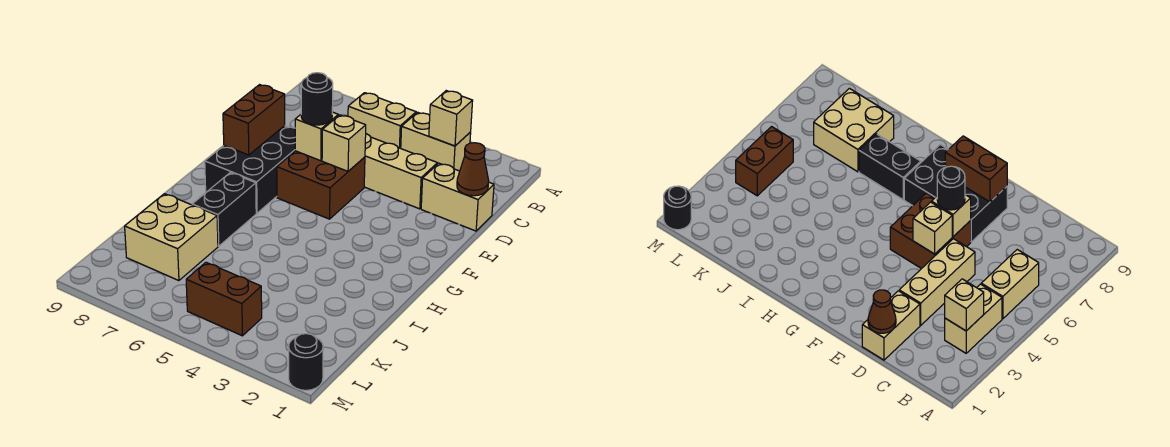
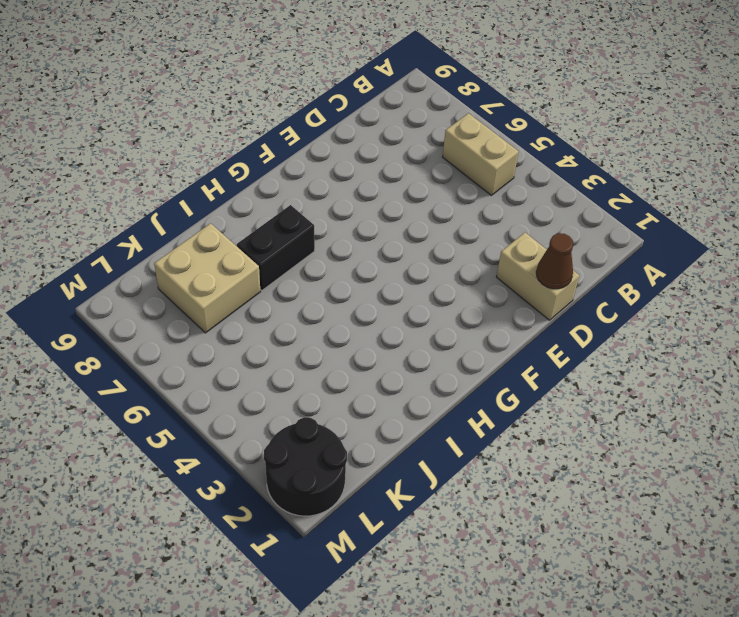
black 2x2 round brick [264,417,347,516] -> black 1x1 round brick [289,334,323,390]
none -> tan 1x2 brick [401,112,471,171]
none -> tan 1x3 brick [364,134,437,209]
none -> brown 2x2 brick [277,151,365,219]

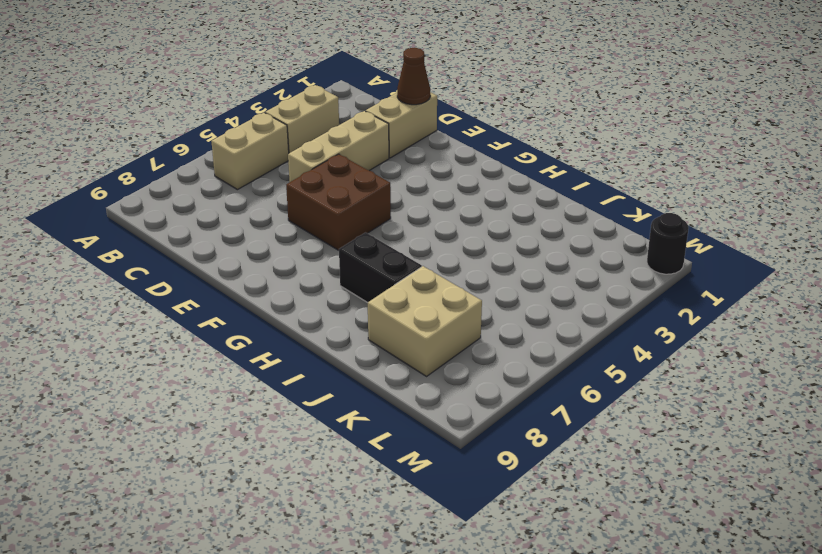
none -> black 2x3 brick [205,126,295,213]
none -> brown 1x2 brick [186,262,262,336]
none -> tan 1x1 brick [429,91,473,146]

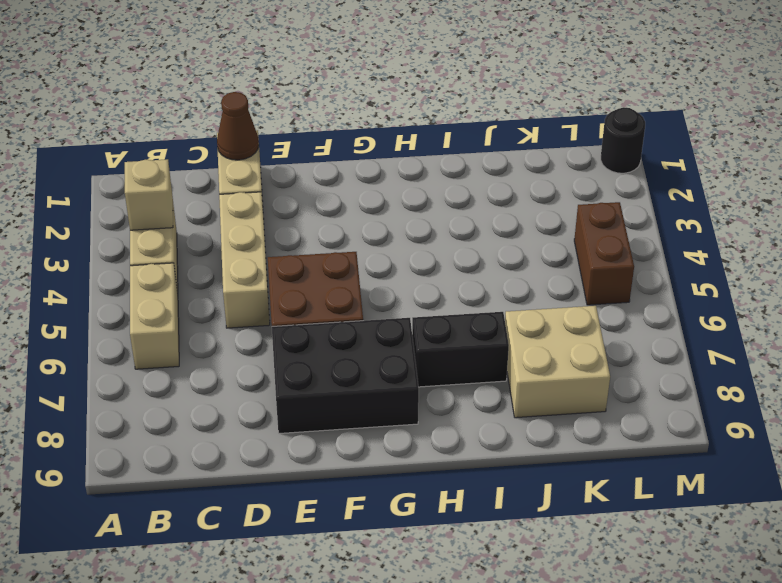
none -> tan 1x1 brick [322,115,366,171]
none -> tan 1x1 brick [295,112,338,161]
none -> brown 1x2 brick [223,85,285,155]

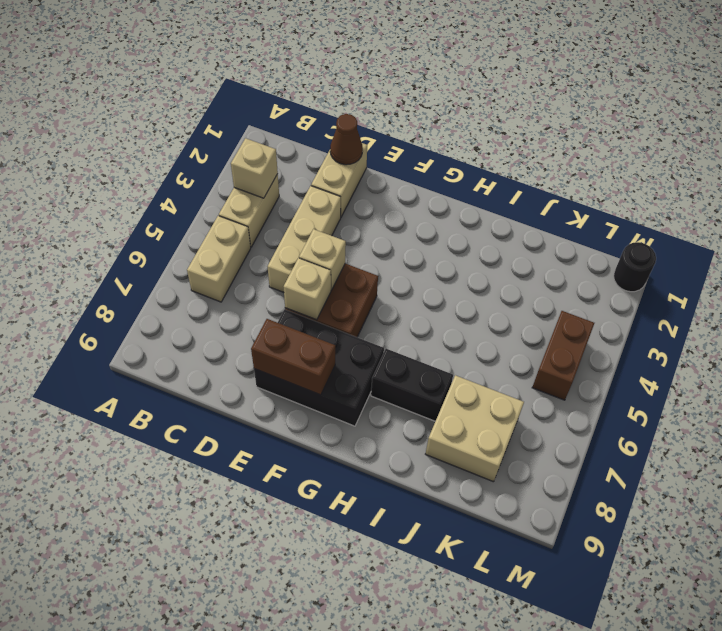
none -> black 1x1 round brick [301,73,333,125]

